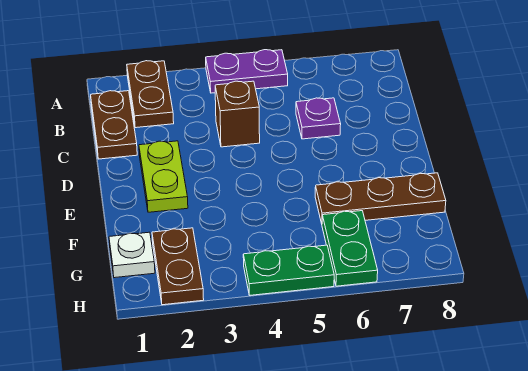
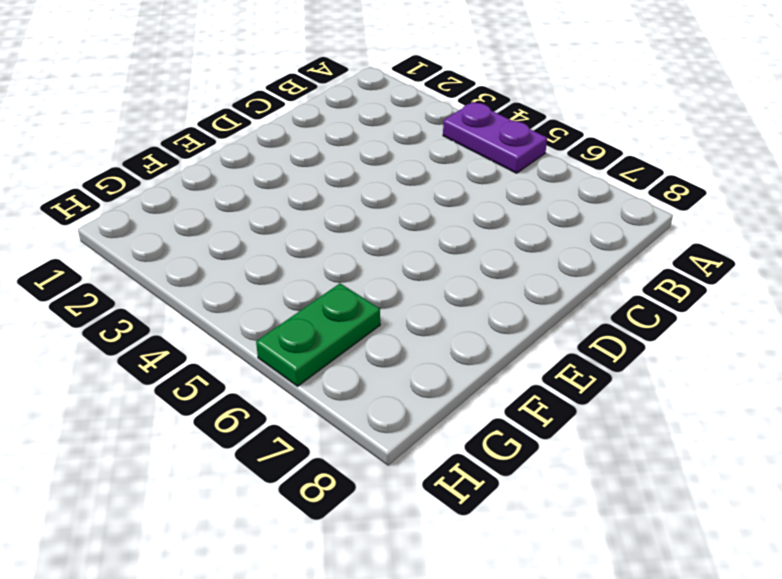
none -> brown 1x2 plate [127,61,174,128]
none -> brown 1x2 plate [91,91,137,159]

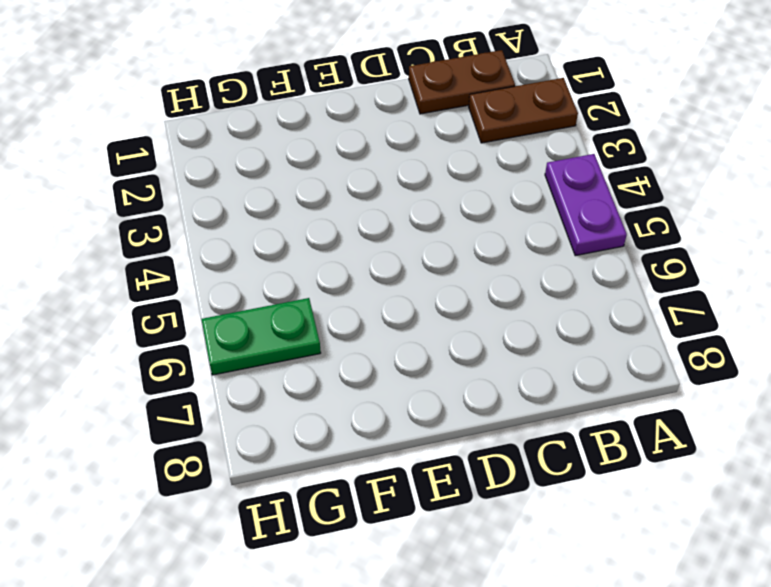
none -> brown 1x1 brick [215,81,260,147]
none -> purple 1x1 plate [296,98,341,139]

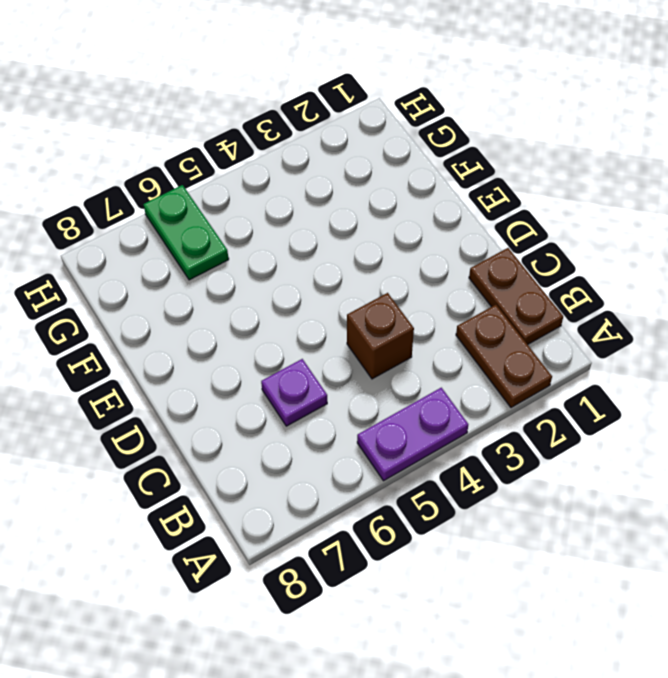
none -> lime 1x2 plate [139,141,188,212]
none -> brown 1x3 plate [315,173,446,223]

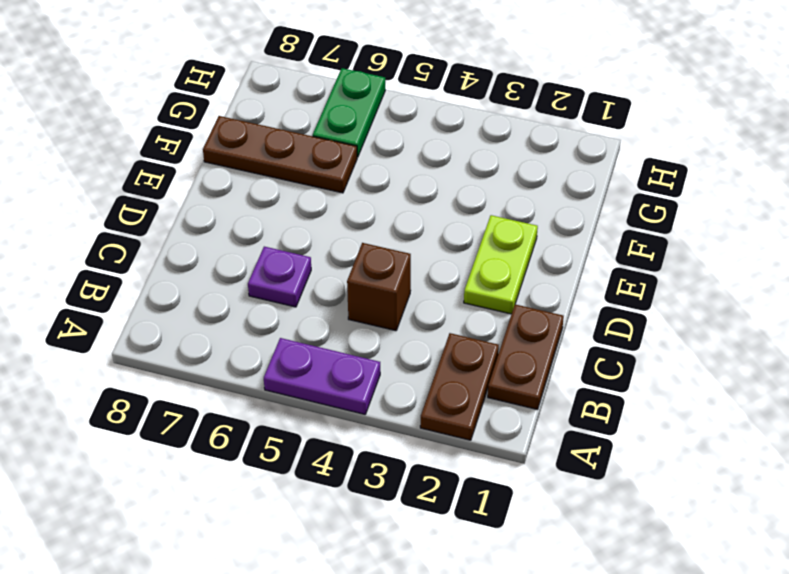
none -> white 1x1 plate [109,232,155,278]
none -> brown 1x2 plate [152,228,204,305]

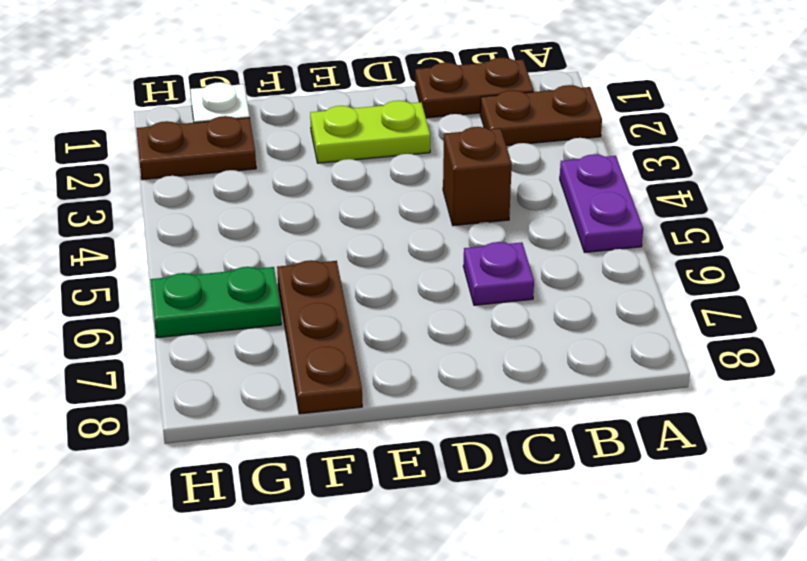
none -> green 1x2 plate [243,245,334,295]

